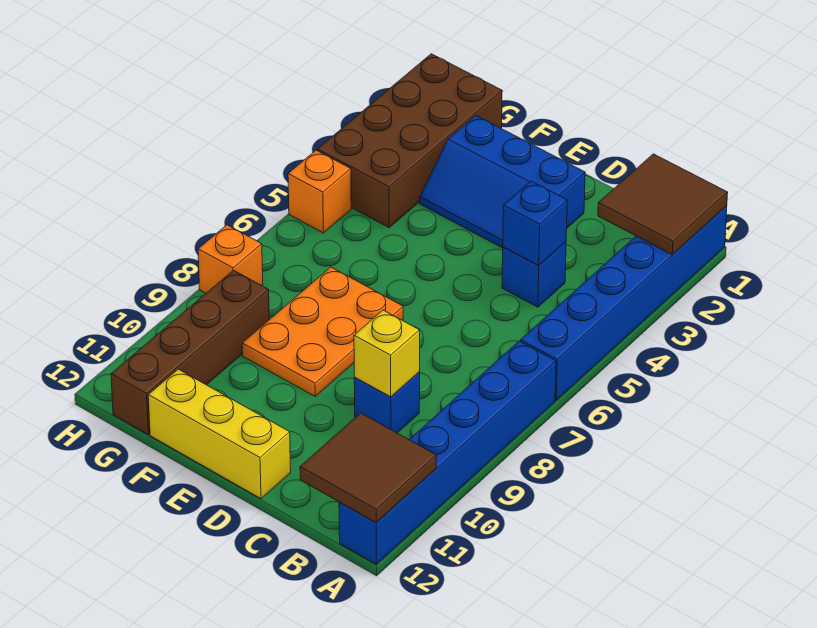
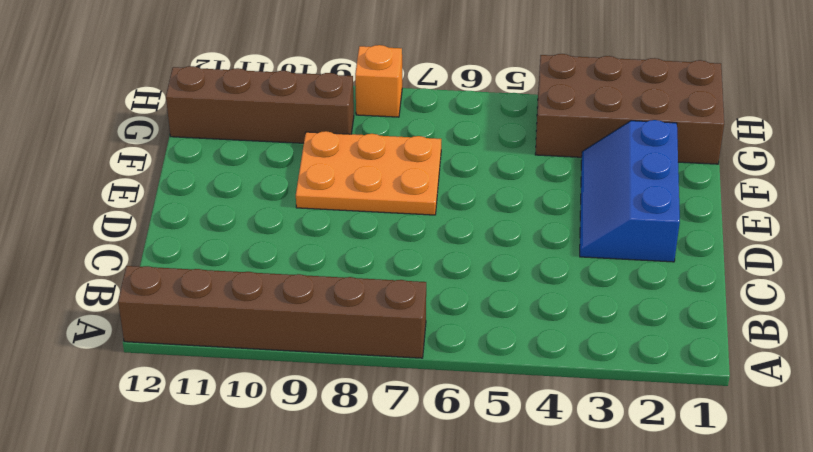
brown 1x6 brick [118,266,426,358] -> blue 1x6 brick [339,341,556,564]
none -> blue 1x6 brick [521,206,727,400]
none -> blue 1x1 brick [502,242,566,307]
none -> blue 1x1 brick [354,372,420,433]

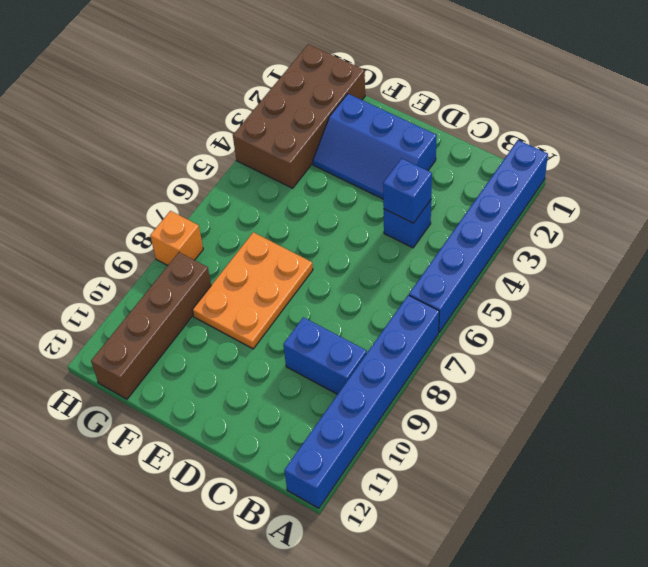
blue 1x2 brick [283,317,367,394] -> blue 1x1 brick [354,372,420,433]
none -> yellow 1x3 brick [148,369,291,499]
none -> orange 1x1 brick [288,150,351,233]
none -> brown 2x2 tile [598,154,728,254]

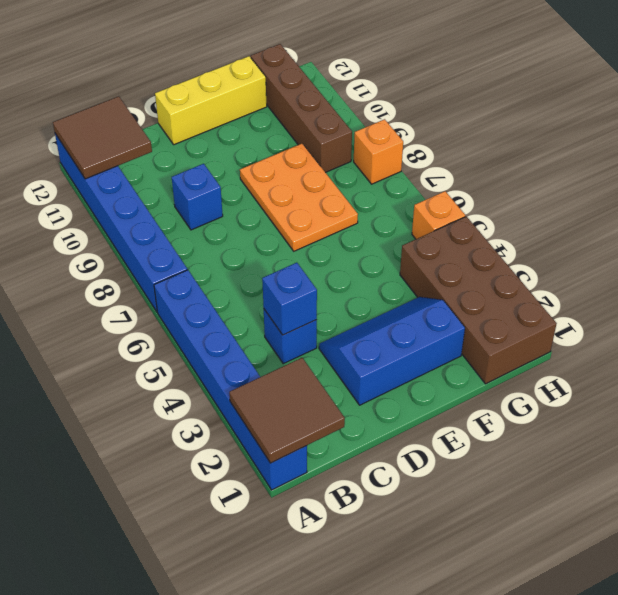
none -> yellow 1x1 brick [354,310,420,397]

